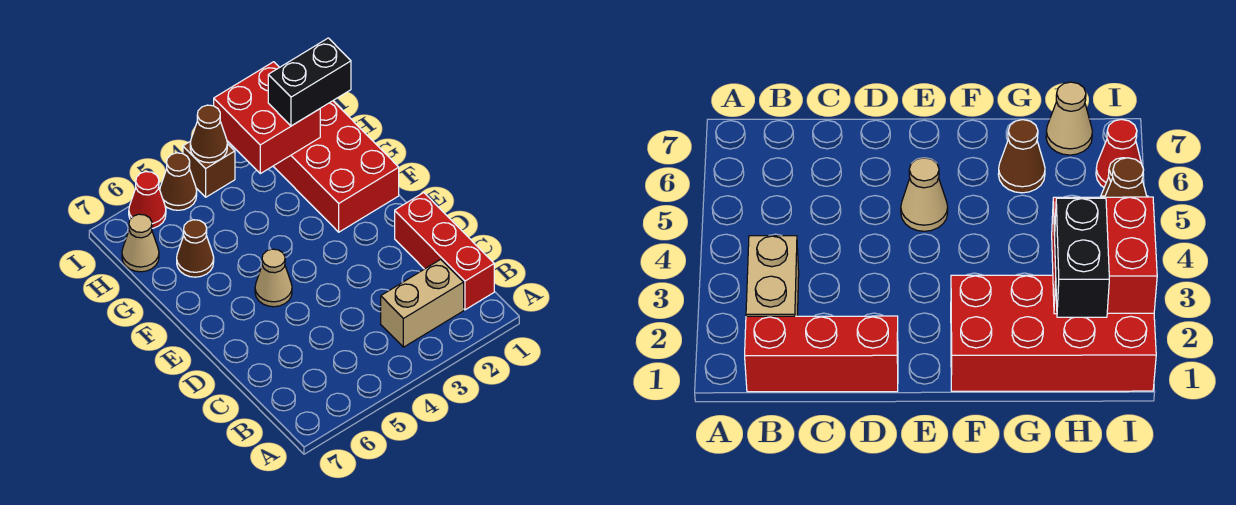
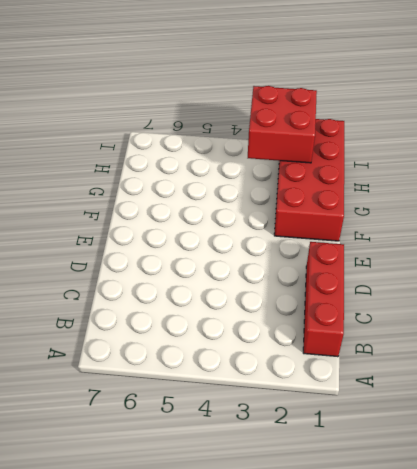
none -> tan 1x2 brick [381,259,464,347]
none -> tan 1x1 cone [255,249,292,307]
none -> brown 1x1 cone [177,220,214,277]

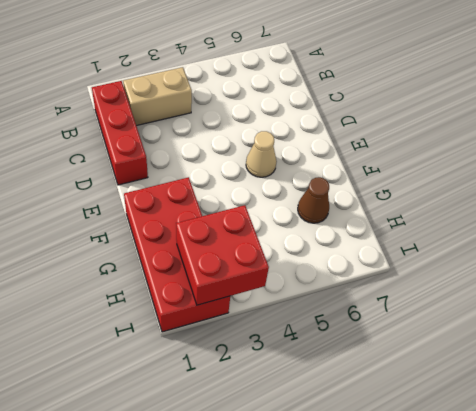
none -> tan 1x1 cone [122,214,159,272]
none -> brown 1x1 brick [183,141,235,197]
none -> brown 1x1 cone [160,153,197,210]

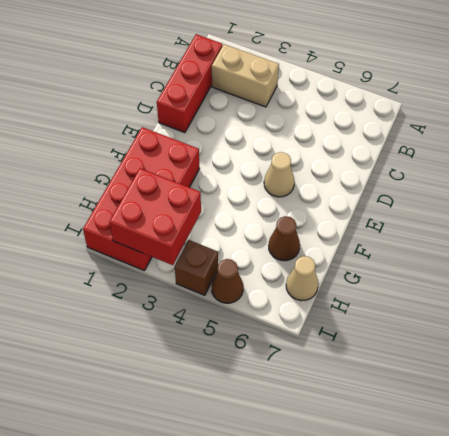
none -> red 1x1 cone [129,172,166,228]
none -> brown 1x1 cone [190,105,227,163]
none -> black 1x2 brick [268,38,351,126]

